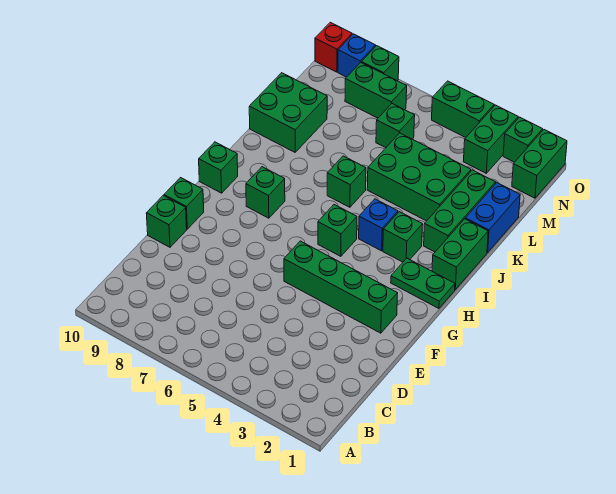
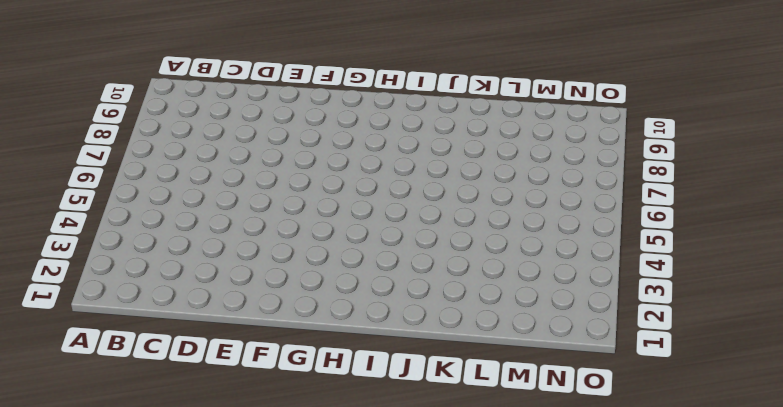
none -> green 1x1 brick [146,196,187,247]
none -> green 1x4 brick [284,241,398,333]
none -> green 1x1 brick [164,178,204,229]

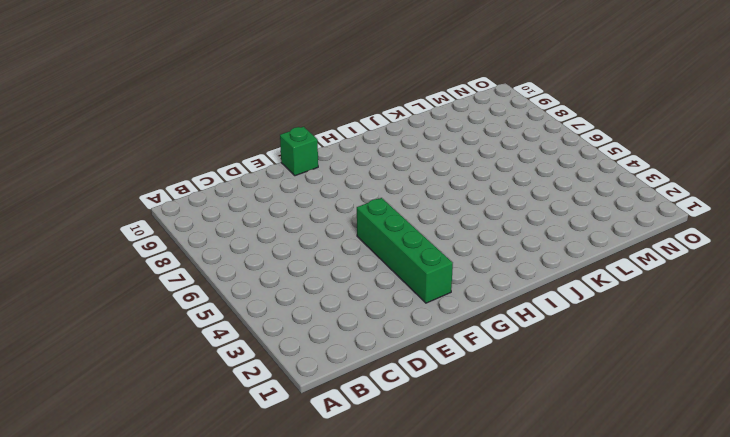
none -> green 1x1 brick [146,196,187,247]
none -> green 1x2 plate [391,258,455,308]
none -> green 1x1 brick [318,205,357,256]

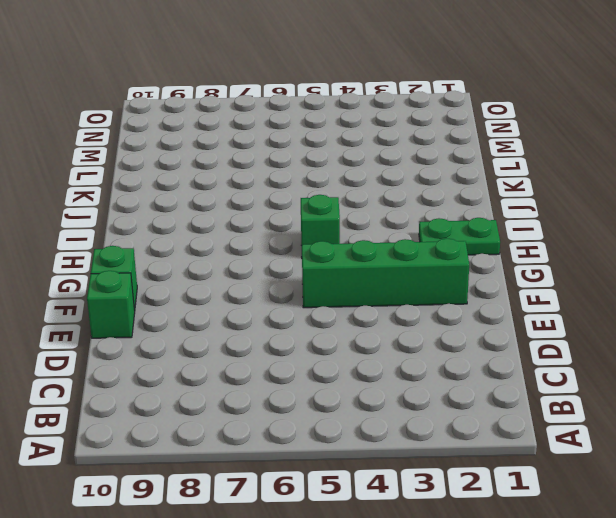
none -> green 1x1 brick [246,167,285,218]
none -> green 1x1 brick [199,142,238,193]
none -> green 1x2 brick [432,219,488,289]

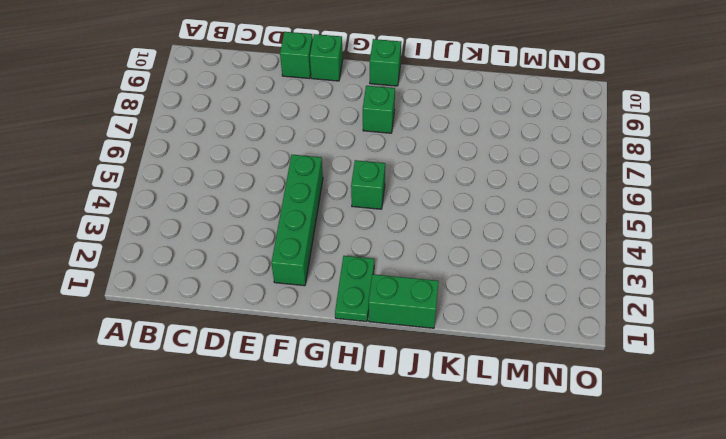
none -> green 1x1 brick [383,212,423,262]
none -> blue 1x1 brick [359,199,398,251]
none -> green 1x3 brick [424,170,496,252]

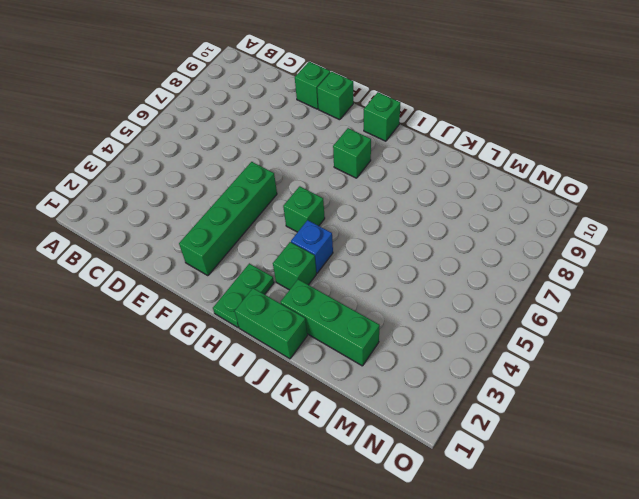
none -> green 1x1 brick [327,156,366,207]
none -> blue 1x2 brick [465,183,520,253]
none -> green 2x3 brick [367,133,471,221]

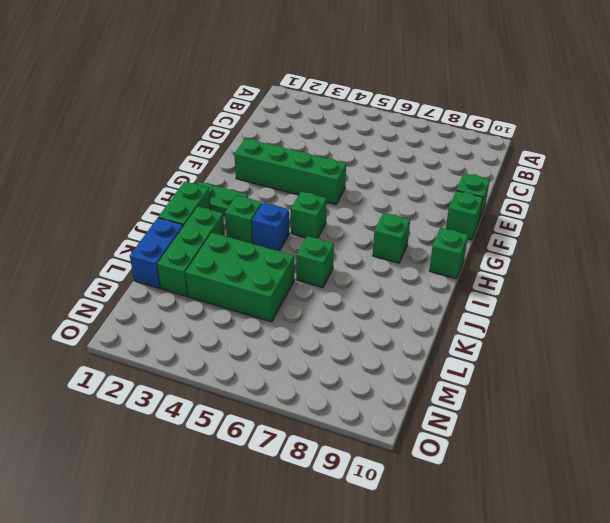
none -> green 2x2 brick [249,73,327,152]
none -> green 1x1 brick [376,104,415,148]
none -> green 1x2 brick [512,130,567,198]

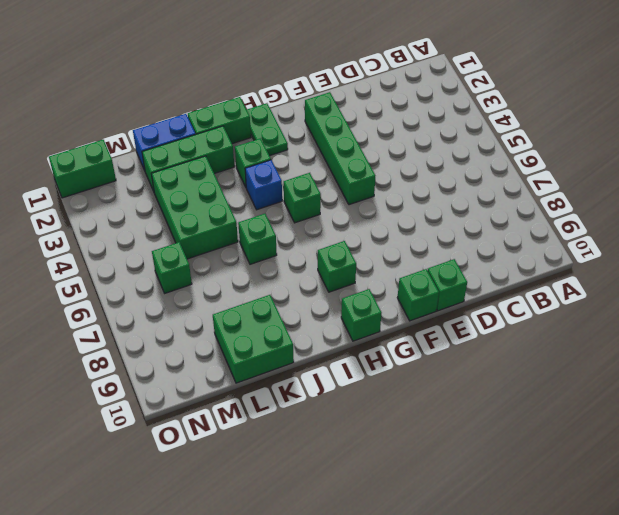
none -> green 1x2 brick [463,105,518,173]
none -> green 1x2 brick [345,63,407,118]
none -> green 1x1 brick [503,117,543,162]

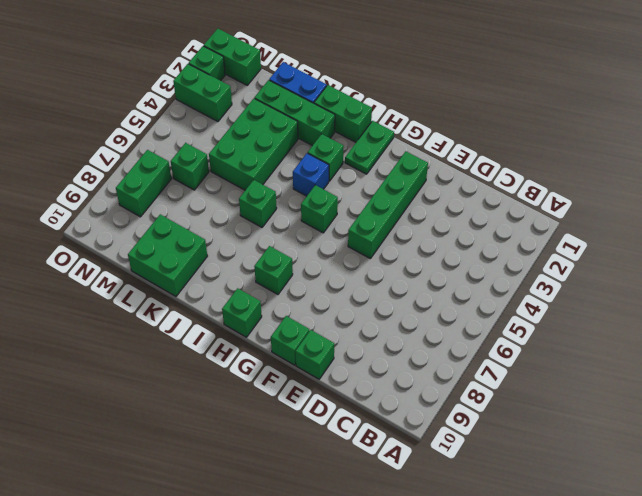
none -> green 1x2 brick [432,81,494,138]
none -> green 1x1 brick [361,46,399,81]
none -> blue 1x1 brick [338,34,376,77]

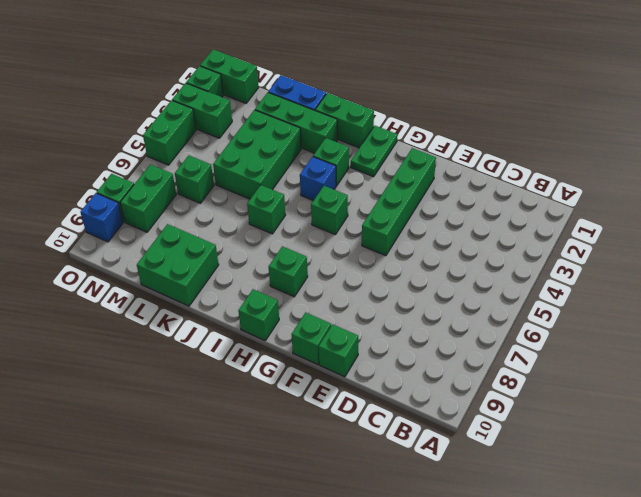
none -> red 1x1 brick [315,22,352,72]

